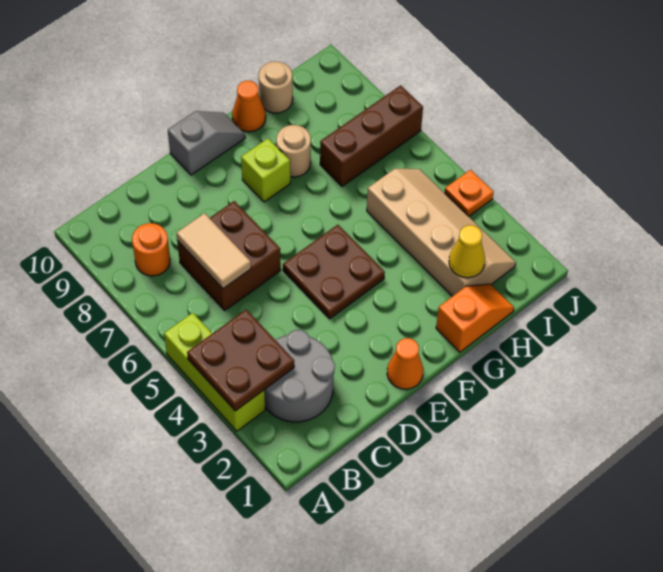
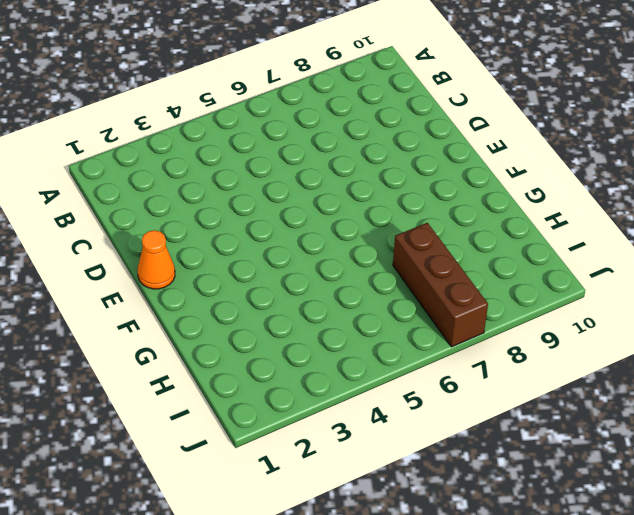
none -> lime 1x3 brick [164,313,265,431]
none -> grey 2x2 round brick [264,330,335,422]
none -> orange 1x1 round brick [132,223,170,276]

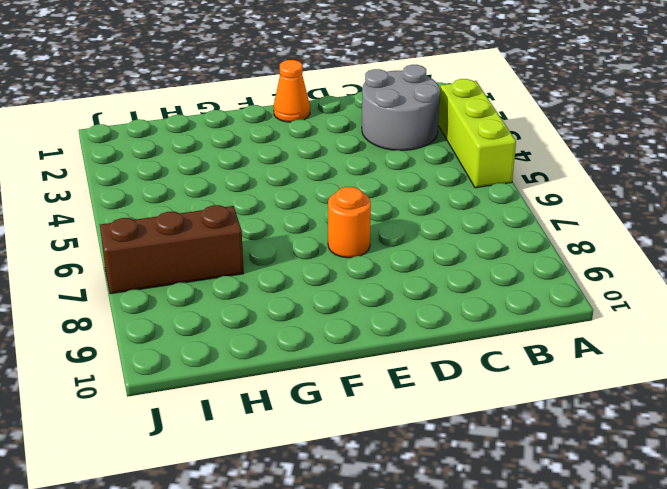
orange 1x1 round brick [328,187,371,258] -> orange 1x1 round brick moved to [132,223,170,276]
none -> brown 2x2 brick [177,201,281,310]
none -> brown 2x2 plate [283,225,385,319]
none -> grey 1x2 slope [168,111,245,175]

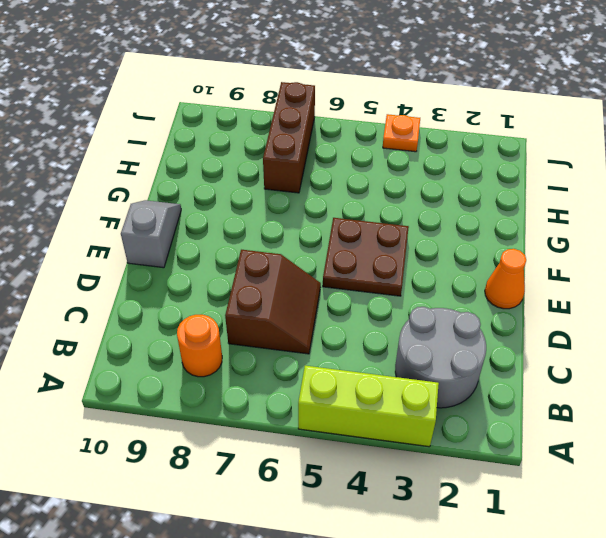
brown 2x2 slope [225,250,321,354] -> brown 2x2 brick [177,201,281,310]
none -> lime 1x1 brick [241,138,290,202]
none -> orange 1x2 slope [436,284,514,352]
none -> tan 1x1 round brick [276,125,311,177]

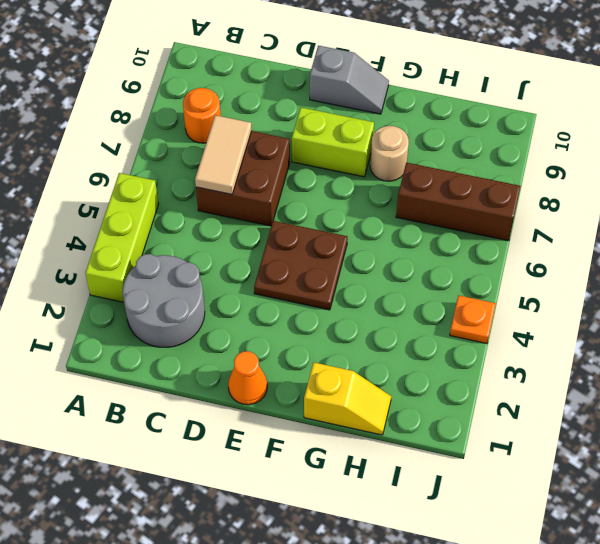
lime 1x2 brick [292,107,374,177] -> lime 1x1 brick [241,138,290,202]
yellow 1x2 slope [304,362,391,435] -> orange 1x2 slope [436,284,514,352]
none -> orange 1x1 cone [232,81,266,132]
none -> tan 2x4 slope [367,169,516,296]
none -> tan 1x1 round brick [259,61,293,113]

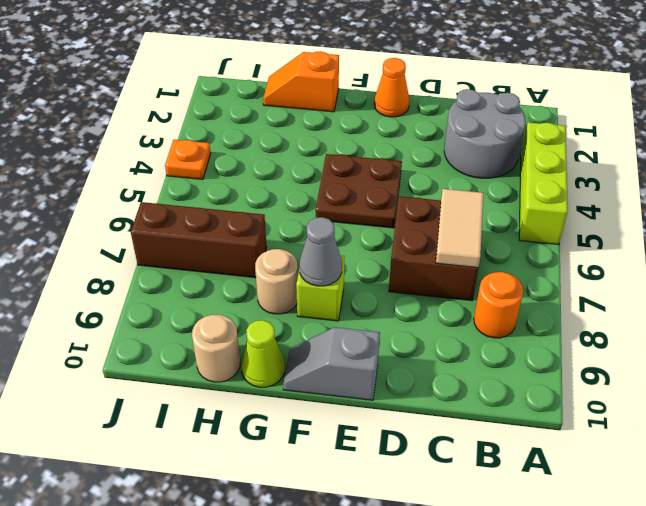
grey 1x1 cone [299,217,342,286] -> none
lime 1x1 cone [241,320,285,387] -> orange 1x1 cone [232,81,266,132]
none -> tan 2x4 slope [367,169,516,296]
none -> brown 2x2 plate [187,310,294,411]
none -> yellow 1x1 cone [449,225,485,278]

